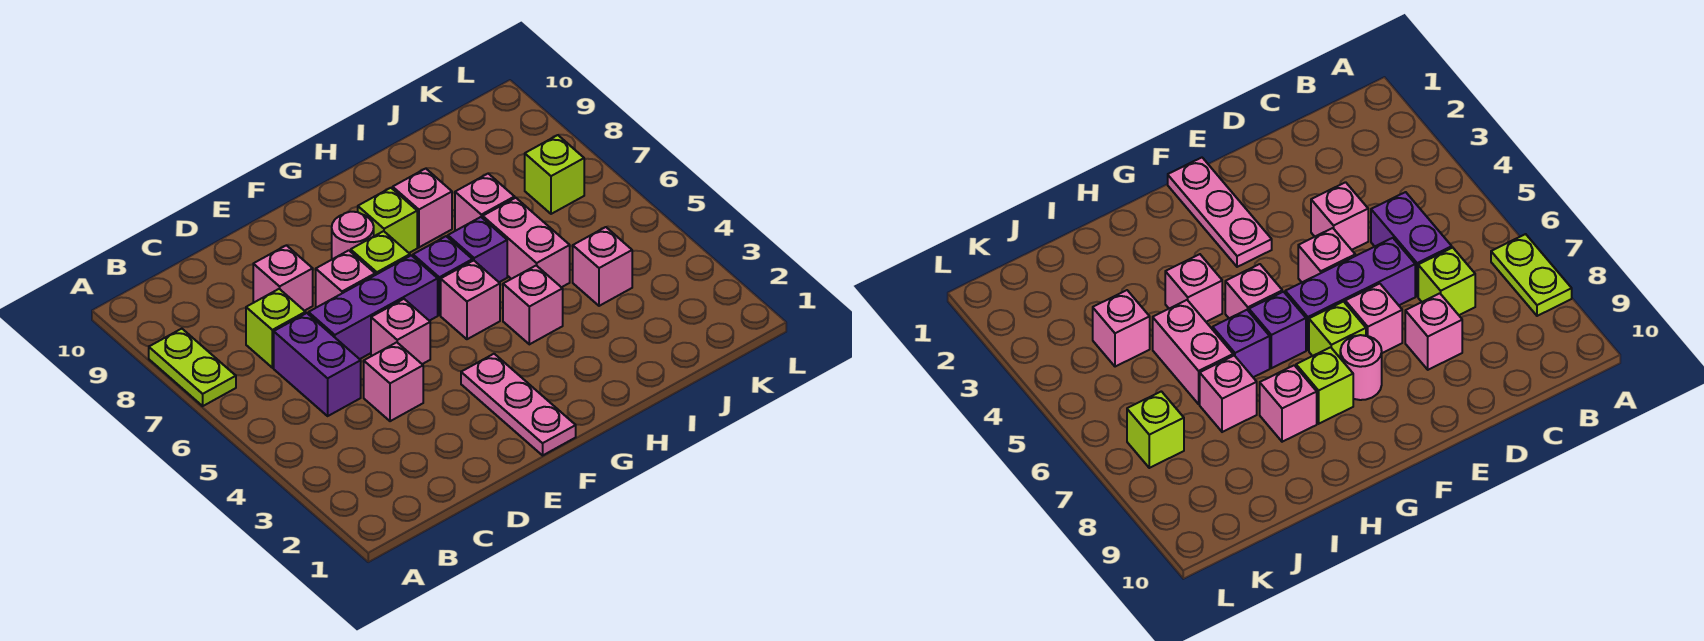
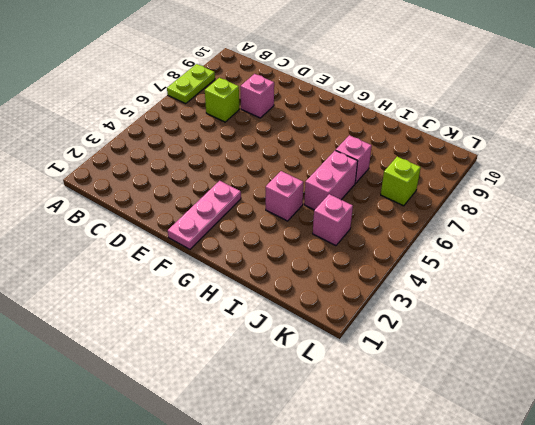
none -> purple 1x2 brick [274,313,361,416]
none -> pink 1x1 brick [364,342,423,421]
none -> purple 1x3 brick [309,255,438,359]

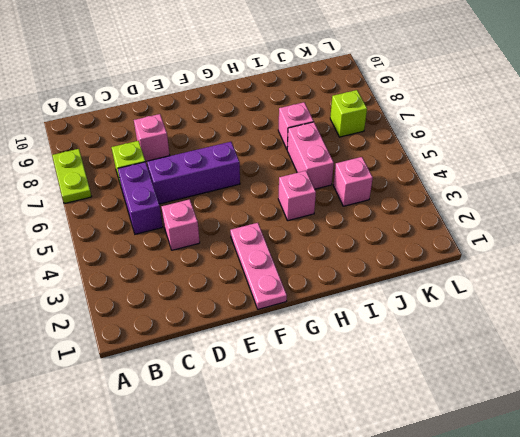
none -> pink 1x1 brick [371,299,430,364]
none -> pink 1x1 brick [316,250,375,307]
none -> lime 1x1 brick [351,231,410,275]

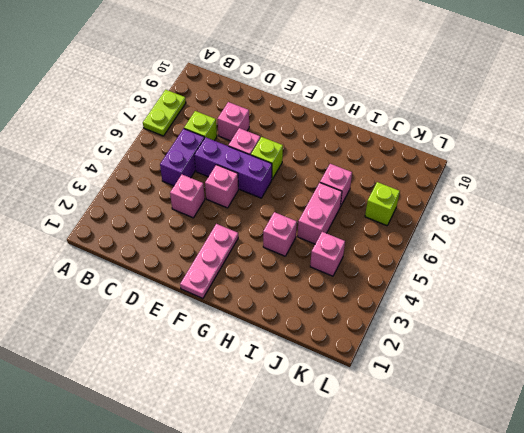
none -> pink 1x1 round brick [332,212,374,259]
none -> pink 1x1 brick [441,260,500,339]
none -> purple 1x1 brick [413,236,472,315]

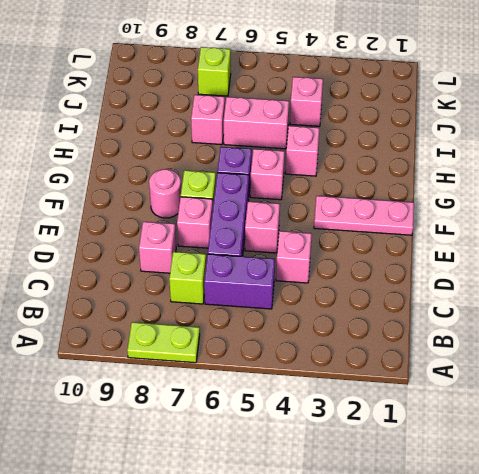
none -> lime 1x1 brick [358,188,417,253]
none -> purple 1x1 brick [448,217,507,282]
none -> pink 1x1 brick [393,169,452,247]

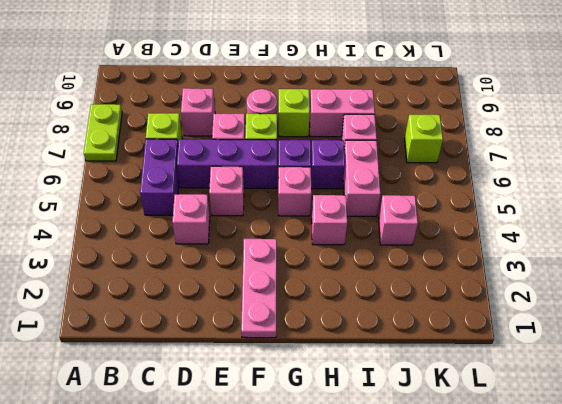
pink 1x2 brick [310,89,375,137] -> pink 1x1 brick [393,169,452,247]

